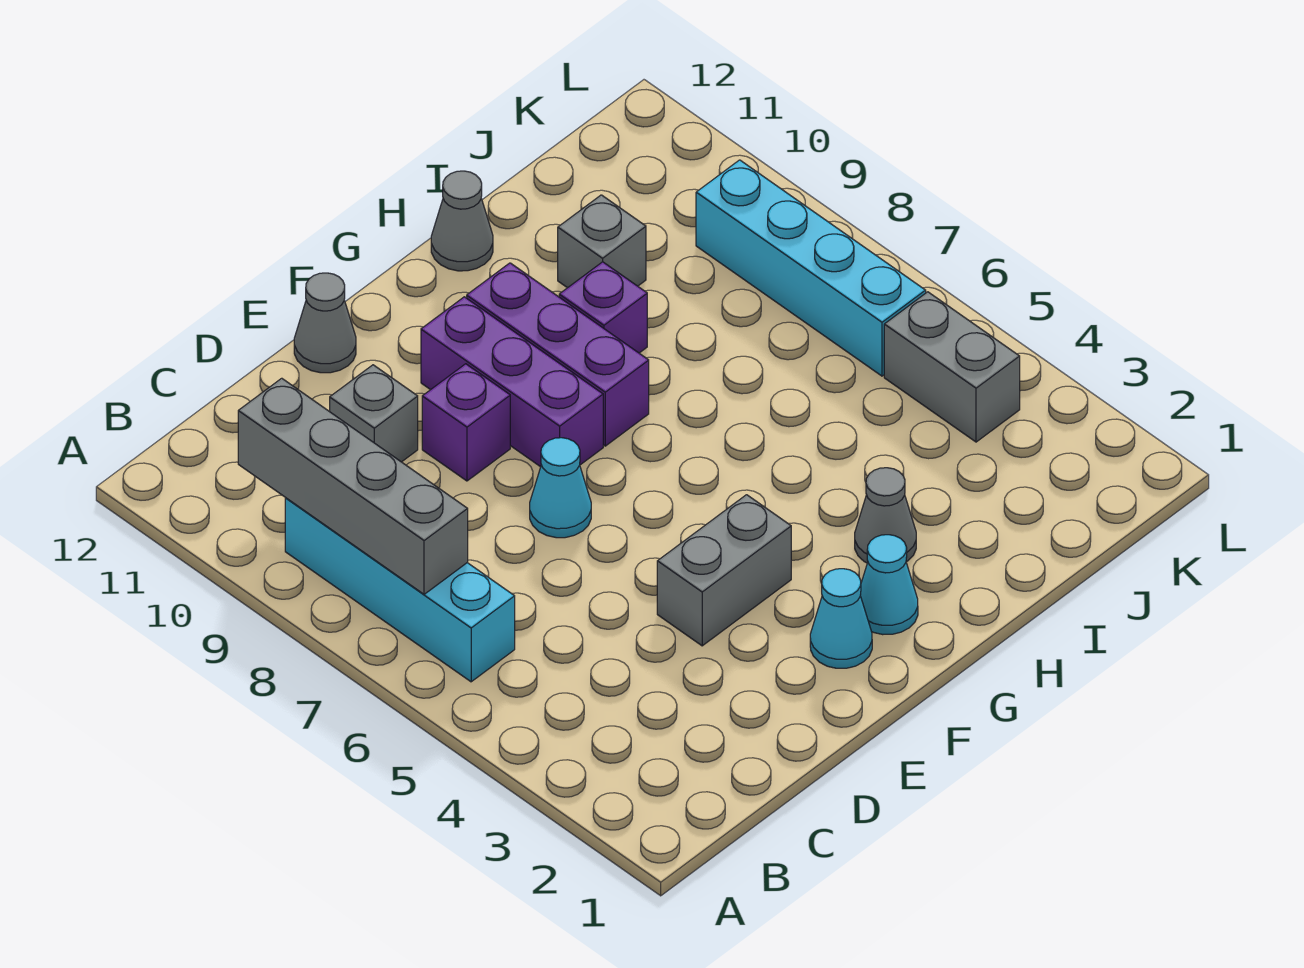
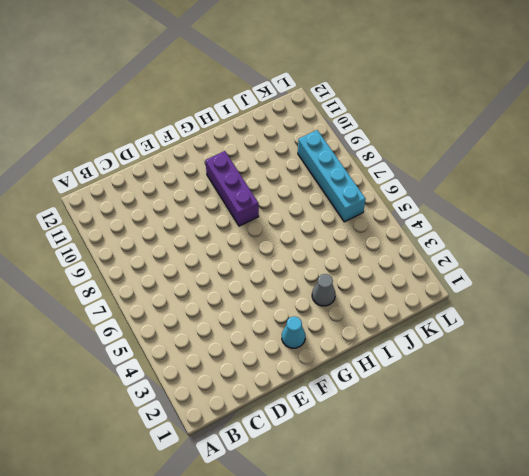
none -> cyan 1x4 brick [285,498,515,682]
none -> grey 1x1 brick [330,365,418,462]
none -> grey 1x2 brick [657,495,791,646]

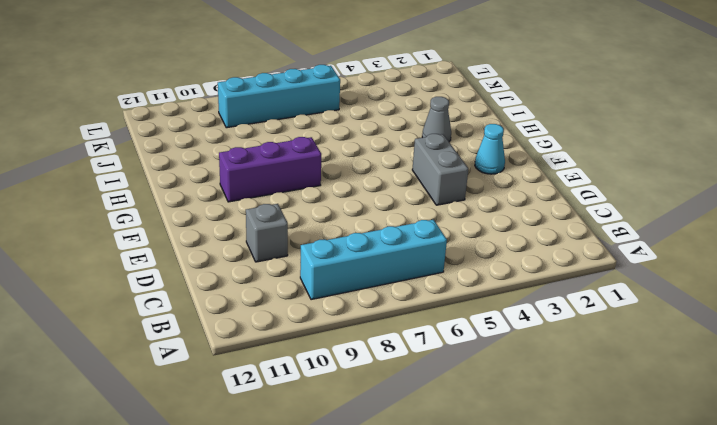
none -> cyan 1x1 cone [530,438,591,538]
none -> purple 1x1 brick [422,364,510,481]
none -> grey 1x1 cone [294,273,356,373]

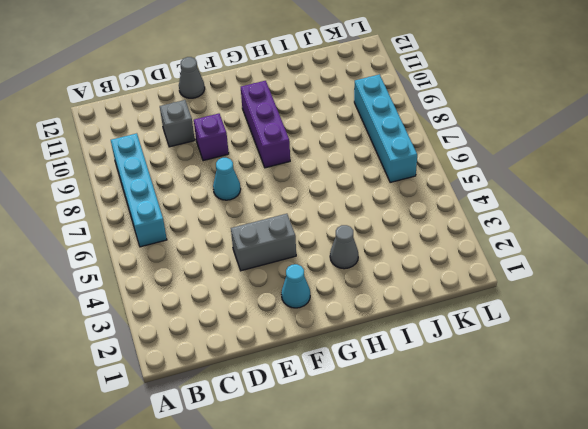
none -> purple 1x3 brick [421,297,603,467]
none -> cyan 1x1 cone [860,535,918,635]
none -> purple 1x1 brick [559,262,647,353]

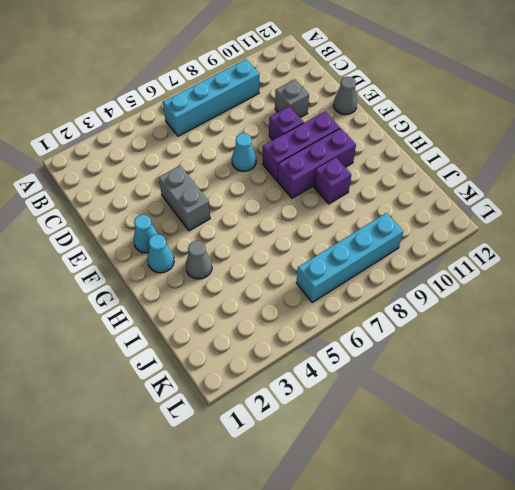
none -> grey 1x1 cone [431,171,493,271]
none -> grey 1x1 brick [558,195,646,288]
none -> grey 1x2 brick [884,292,1020,442]

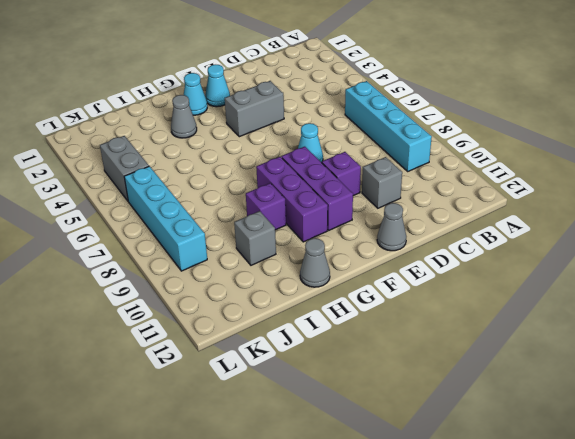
none -> grey 1x4 brick [238,378,468,594]

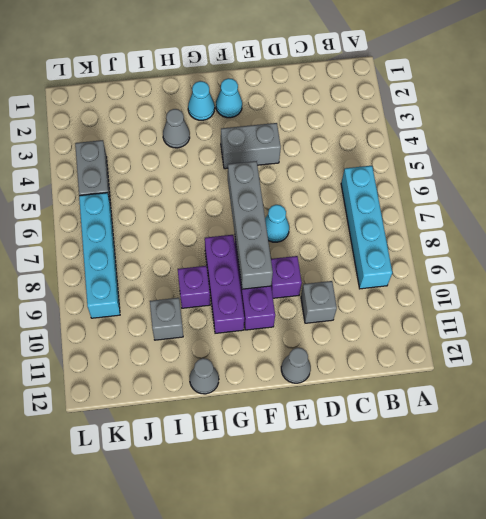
grey 1x4 brick [228,161,273,289] -> grey 1x4 brick moved to [238,378,468,594]

